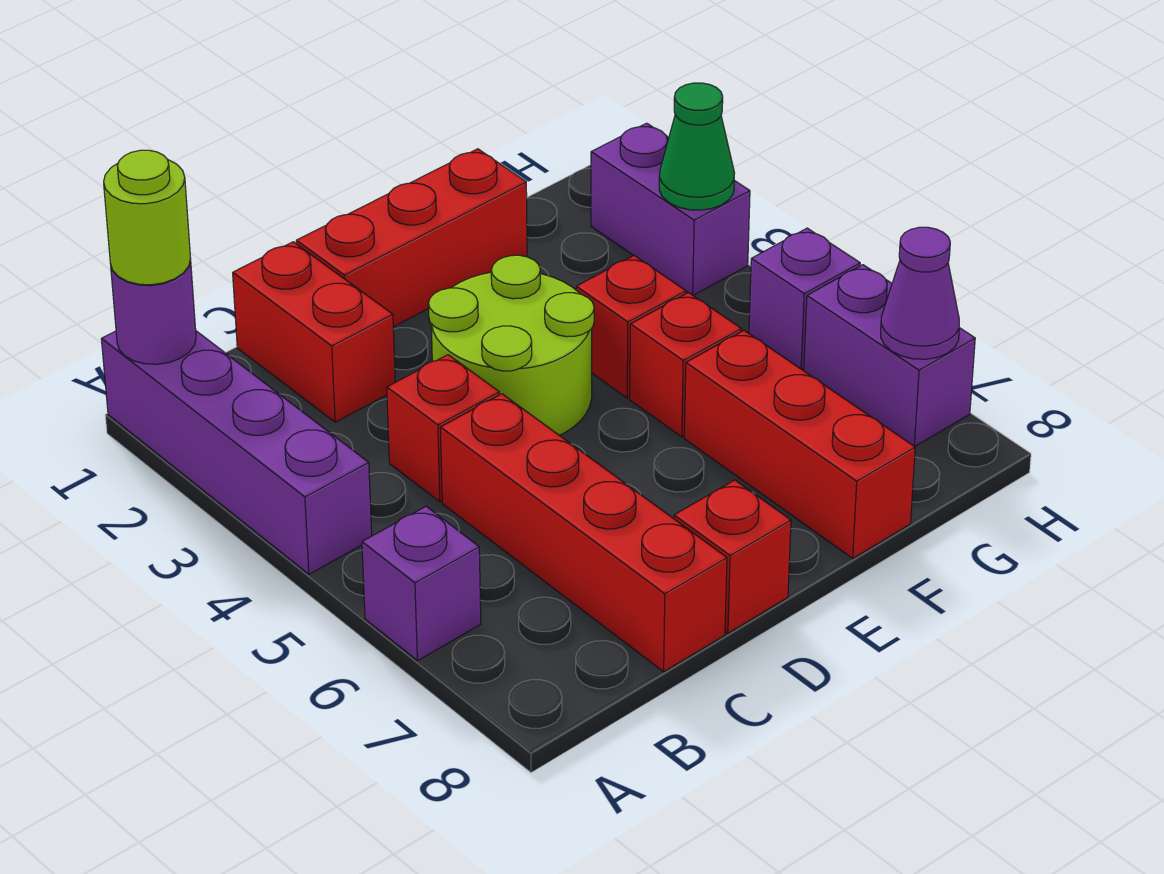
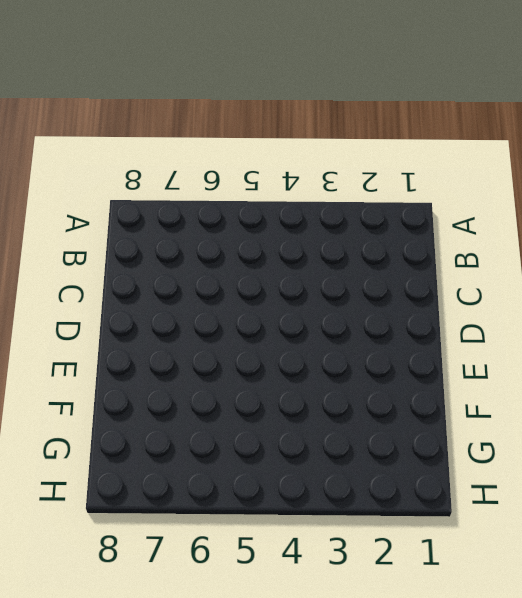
none -> purple 1x4 brick [101,331,372,574]
none -> purple 1x1 brick [362,506,481,661]
none -> red 1x2 brick [233,242,395,422]

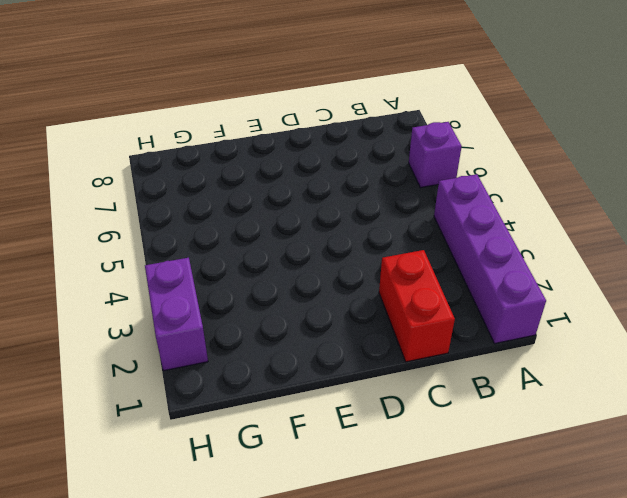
none -> red 1x1 brick [387,355,499,502]
none -> red 1x4 brick [440,394,727,672]
none -> red 1x3 brick [296,149,527,327]

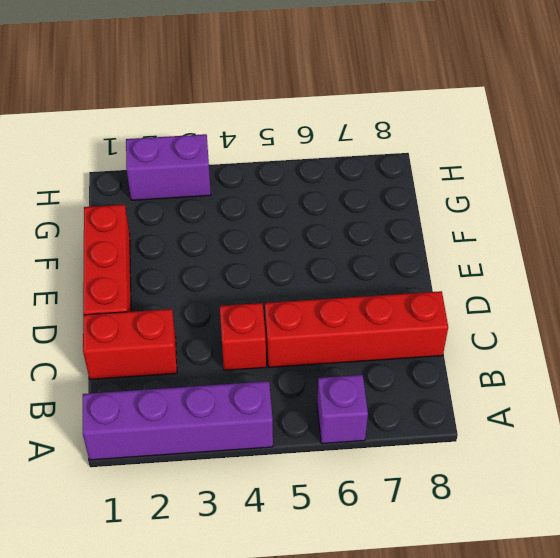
none -> lime 2x2 round brick [428,255,594,435]
none -> red 1x1 brick [674,480,791,633]
none -> red 1x1 brick [576,256,686,398]

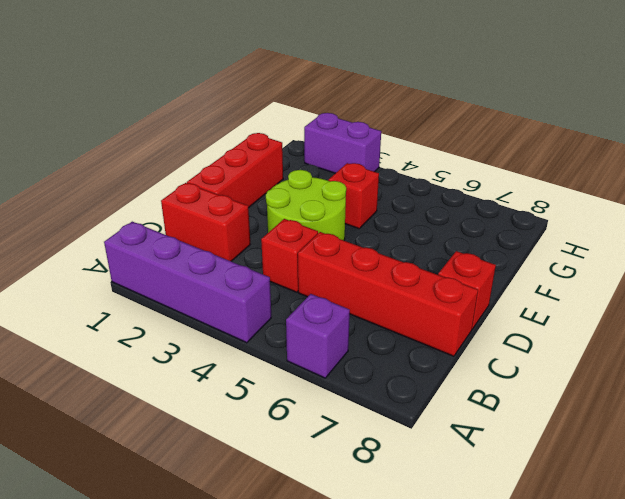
none -> red 1x1 brick [630,293,741,437]
none -> red 1x3 brick [684,331,915,558]
none -> purple 1x1 brick [749,228,860,369]

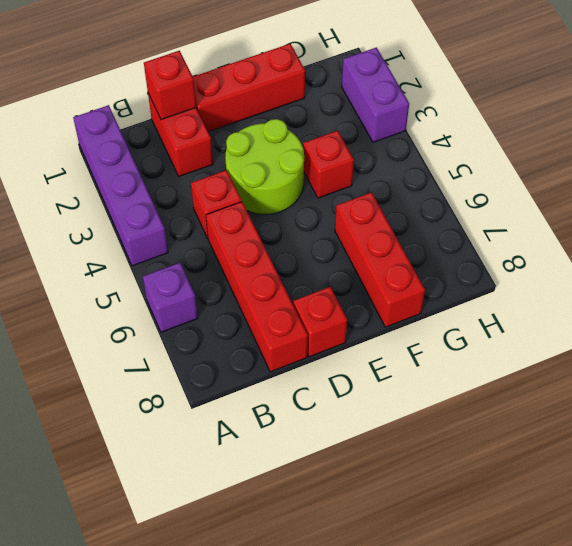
red 1x1 brick [144,51,196,120] -> red 1x1 brick moved to [630,293,741,437]
none -> purple 1x1 brick [749,228,860,369]
none -> purple 1x2 brick [804,265,975,447]
none -> purple 1x1 round brick [111,260,196,364]

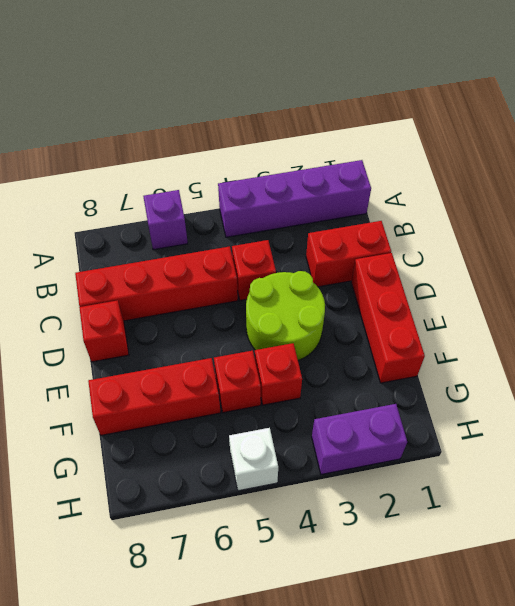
white 1x1 brick [229,428,278,491] -> purple 1x1 brick [749,228,860,369]
none -> purple 1x2 brick [804,265,975,447]
none -> purple 1x1 round brick [111,260,196,364]
none -> green 1x1 cone [659,83,734,210]

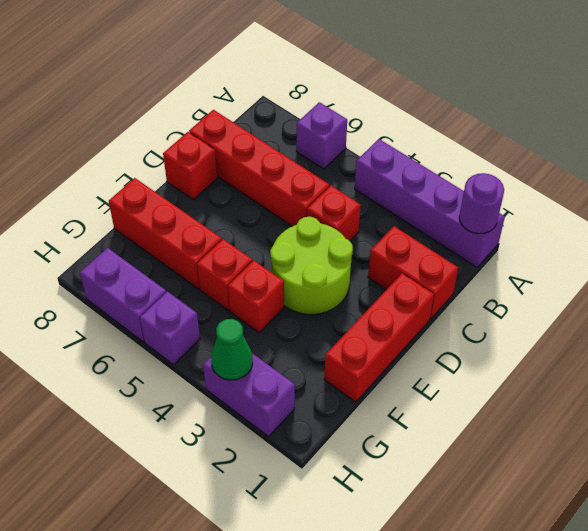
none -> purple 1x1 cone [881,227,959,359]
none -> lime 1x1 round brick [104,150,191,285]

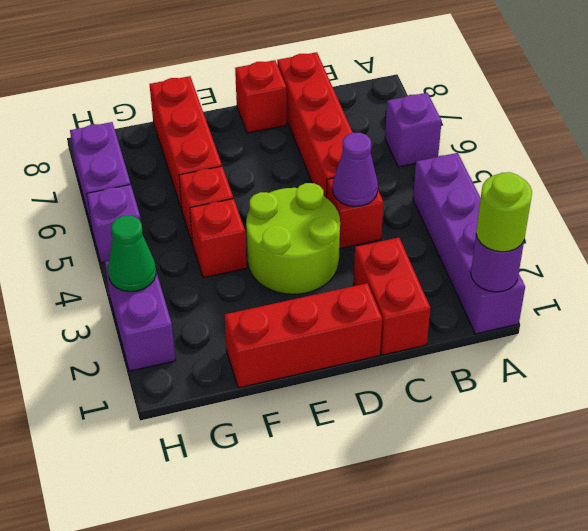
purple 1x1 cone [333,133,378,207] -> purple 1x1 cone moved to [881,227,959,359]

